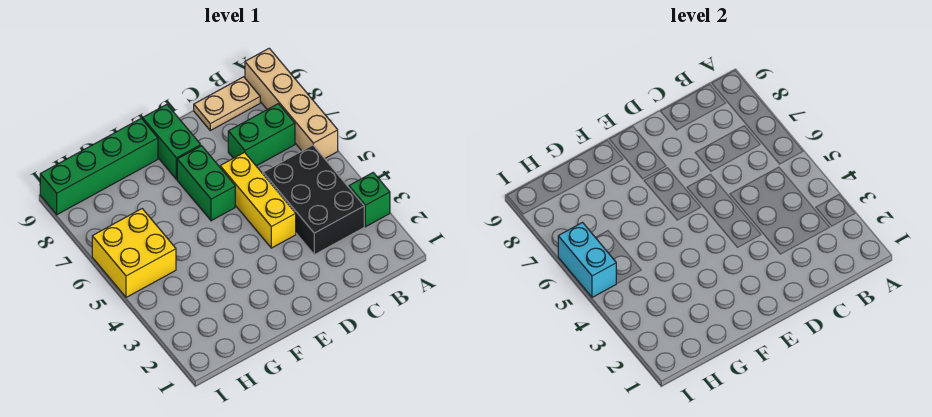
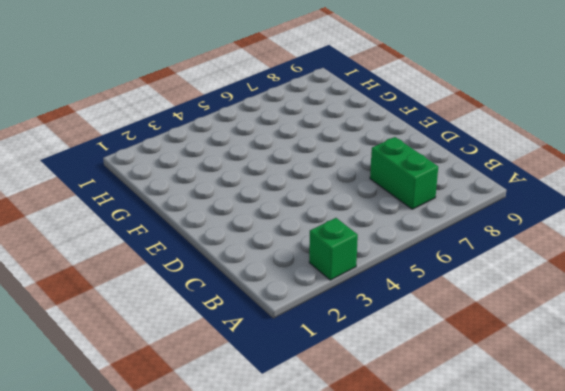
none -> tan 1x4 brick [245,48,338,159]
none -> black 2x3 brick [263,145,364,255]

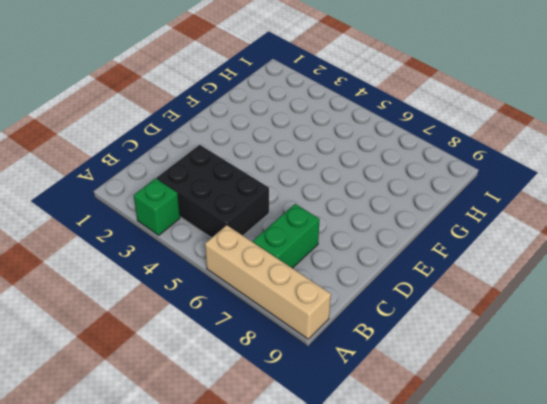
none -> tan 1x2 plate [194,77,260,131]
none -> yellow 1x3 brick [220,152,296,248]

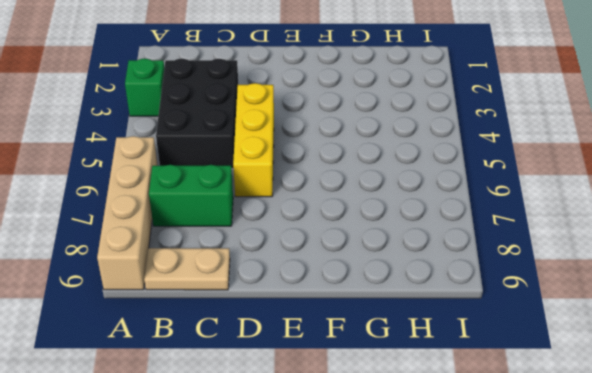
none -> green 1x2 brick [177,146,235,221]
none -> green 1x2 brick [143,104,201,179]

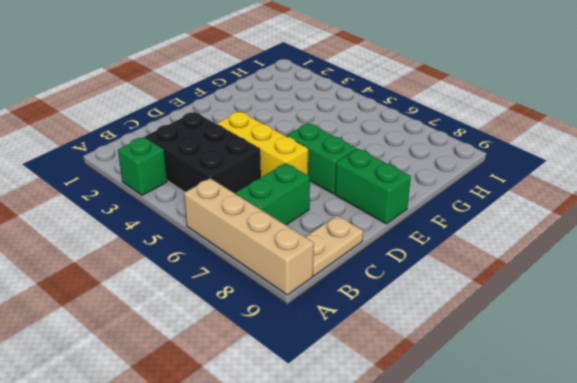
none -> green 1x4 brick [40,118,158,215]
none -> yellow 2x2 brick [92,209,176,297]

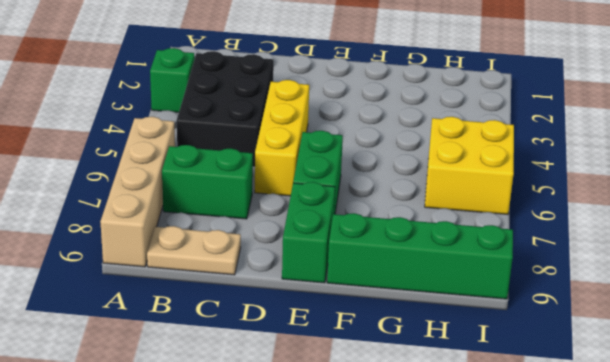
none -> cyan 1x2 brick [558,223,616,297]

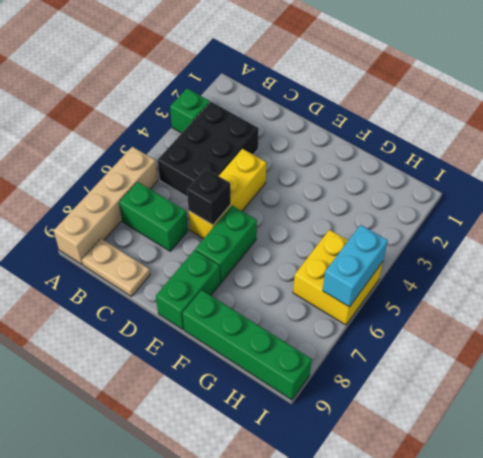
black 1x1 brick [187,169,231,225] -> none

